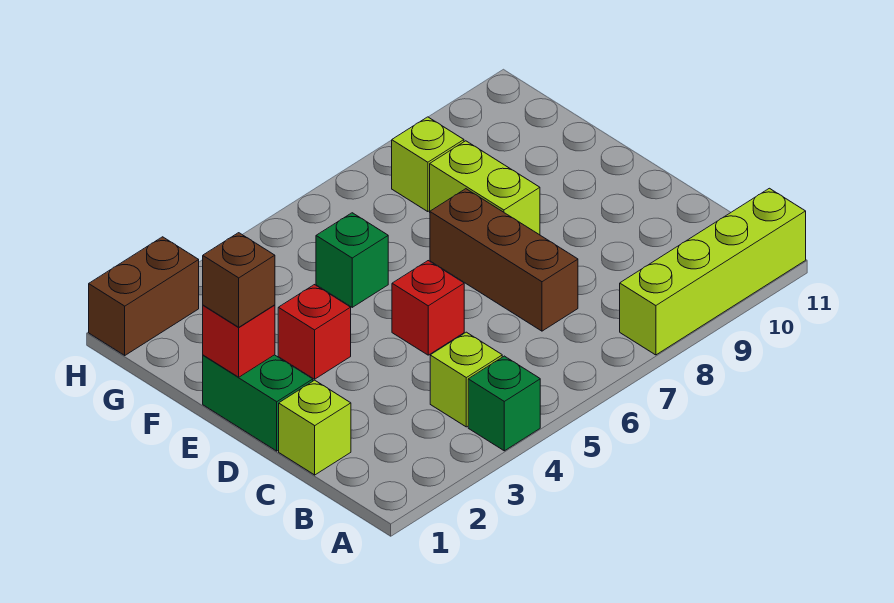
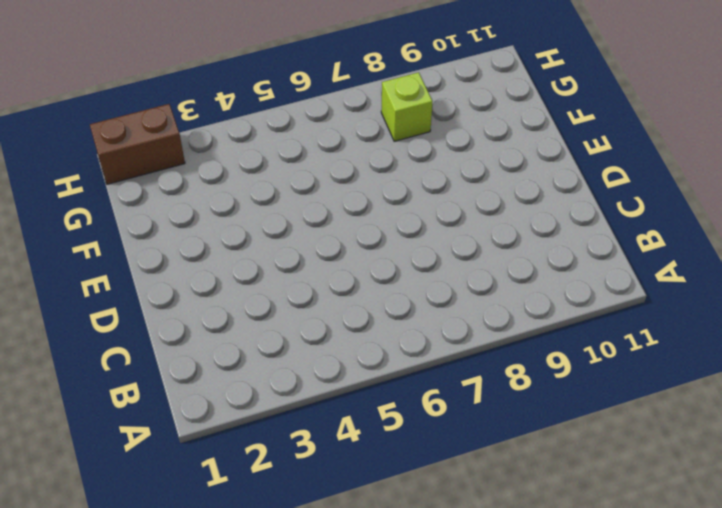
none -> green 1x1 brick [468,356,540,451]
none -> lime 1x4 brick [620,188,806,355]
none -> lime 1x1 brick [430,332,502,427]

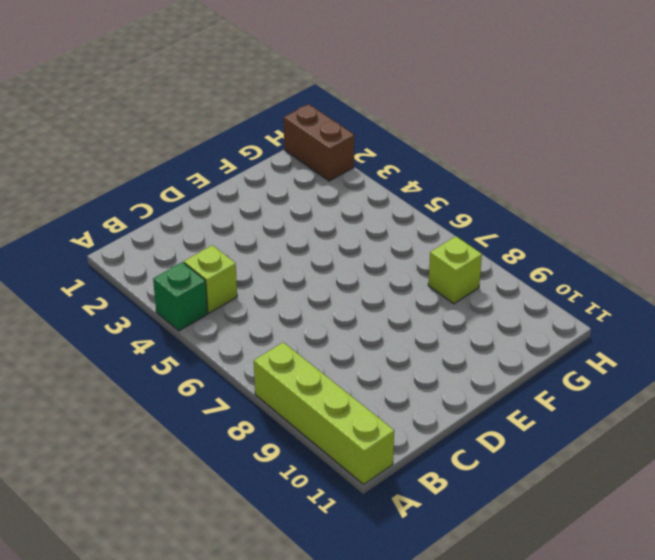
none -> lime 1x1 brick [279,380,351,475]
none -> brown 1x3 brick [430,189,578,331]
none -> green 1x2 brick [203,355,313,451]

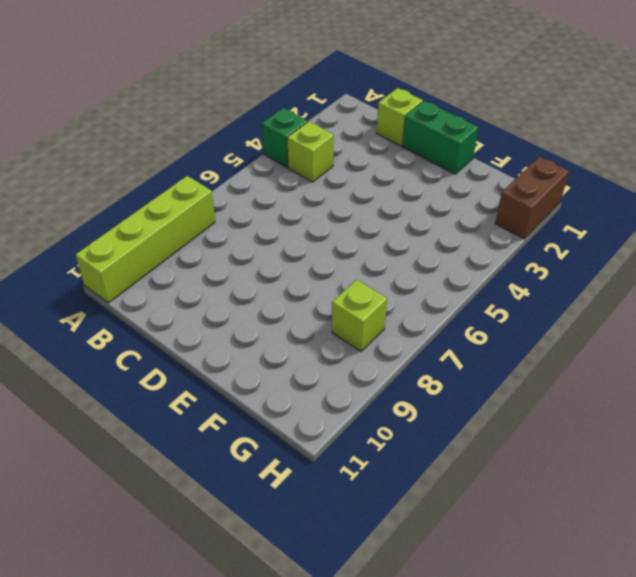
none -> brown 1x3 brick [430,189,578,331]
none -> red 1x1 brick [392,261,464,355]
none -> red 1x1 brick [278,285,351,379]

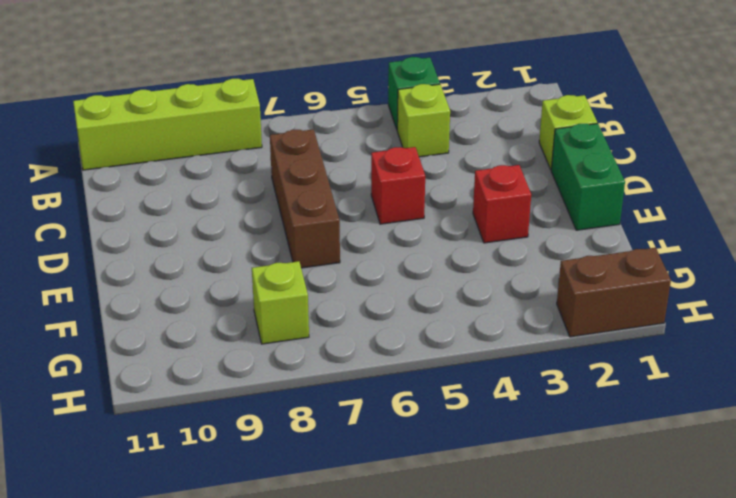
none -> lime 1x2 brick [430,141,540,235]
none -> green 1x1 brick [316,213,388,307]
none -> red 1x1 brick [203,305,275,377]

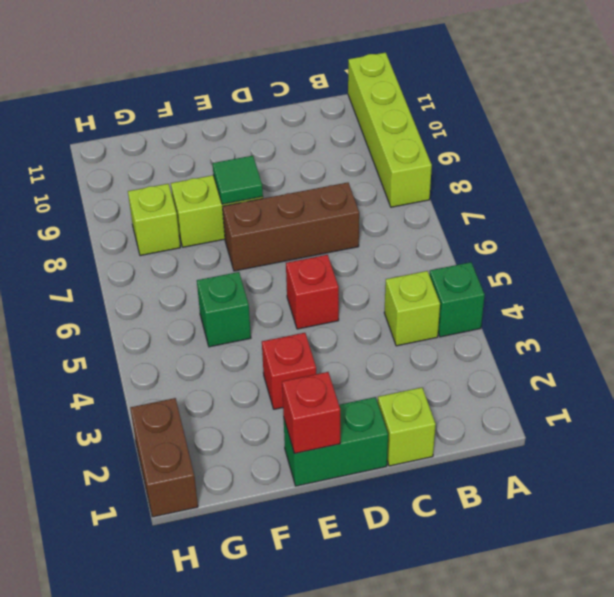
green 1x1 tile [212,156,263,204] -> none
none -> brown 1x1 brick [203,233,275,327]

